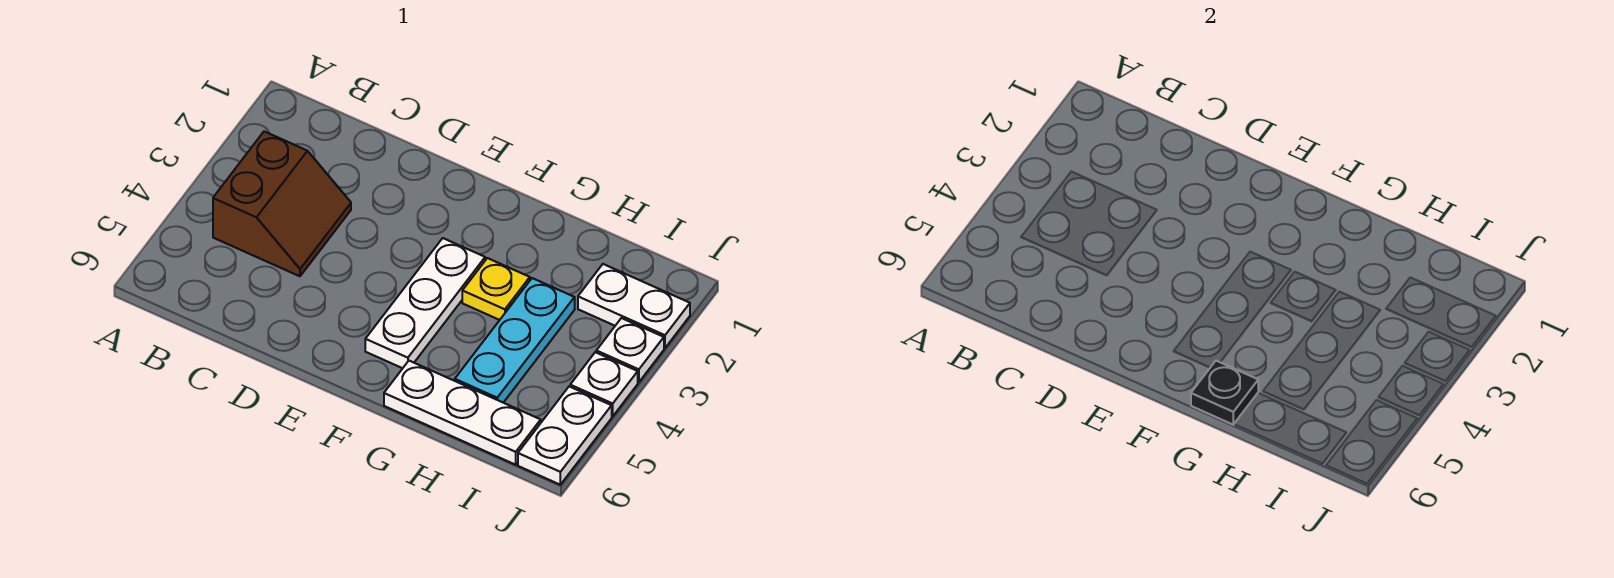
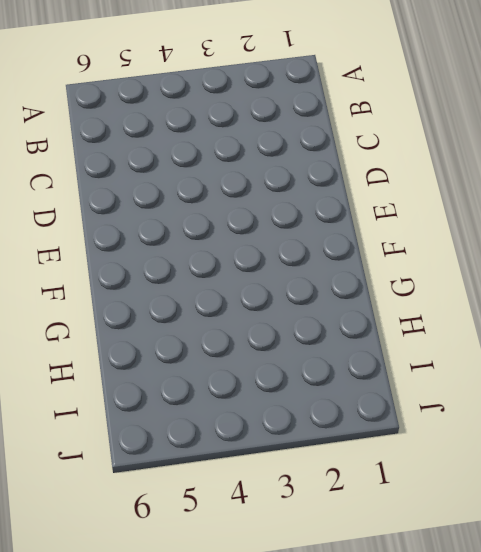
none -> brown 2x2 slope [213,131,351,276]
none -> white 1x3 plate [365,238,485,368]

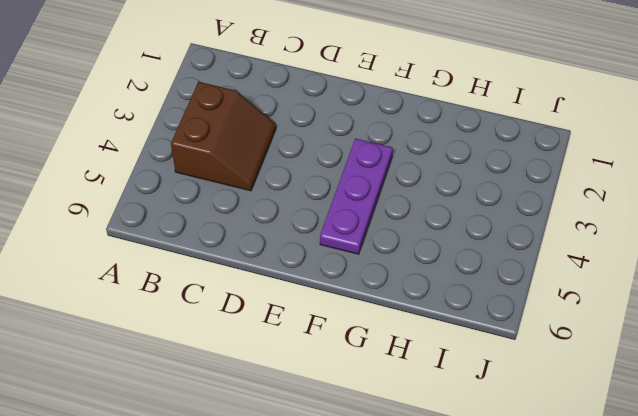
purple 1x3 plate [320,138,393,254] -> white 1x3 plate [365,238,485,368]
none -> yellow 1x1 plate [462,258,530,320]
none -> white 1x3 plate [384,361,541,465]

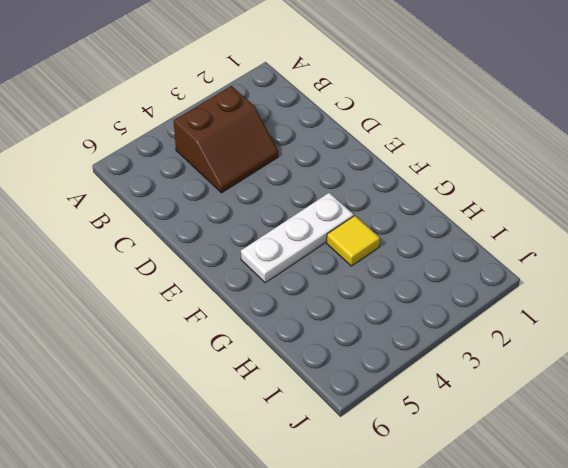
yellow 1x1 tile [327,216,380,266] -> yellow 1x1 plate [462,258,530,320]
none -> white 1x3 plate [384,361,541,465]
none -> cyan 1x3 plate [455,278,575,403]

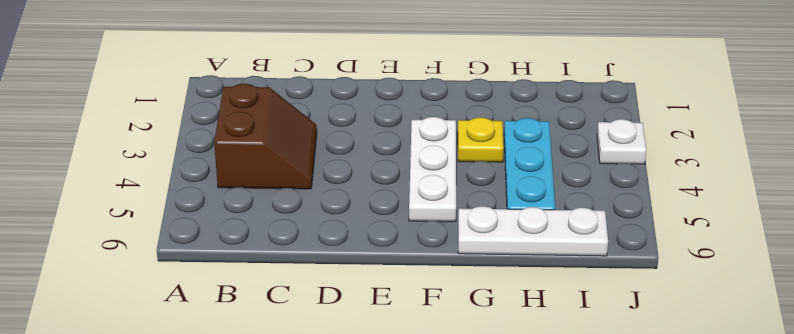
none -> white 1x2 plate [578,264,690,348]
none -> white 1x1 plate [570,352,638,416]

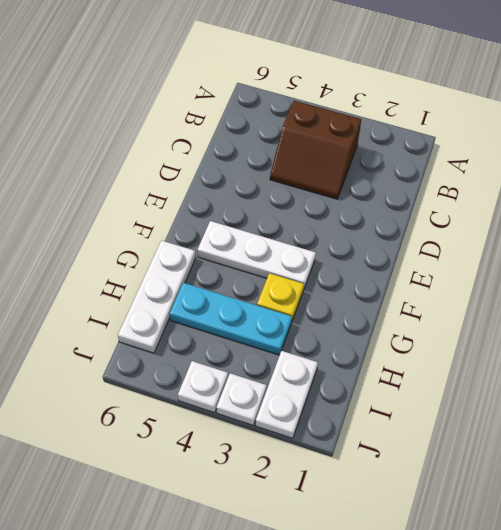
none -> white 1x2 plate [518,386,612,485]
none -> black 1x1 plate [1191,361,1258,425]

